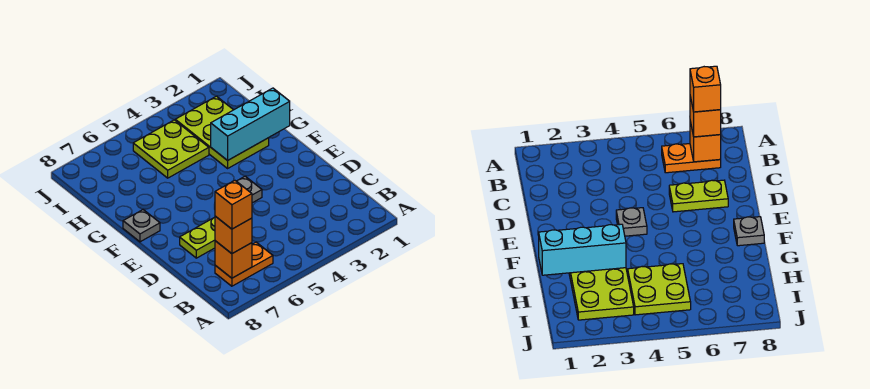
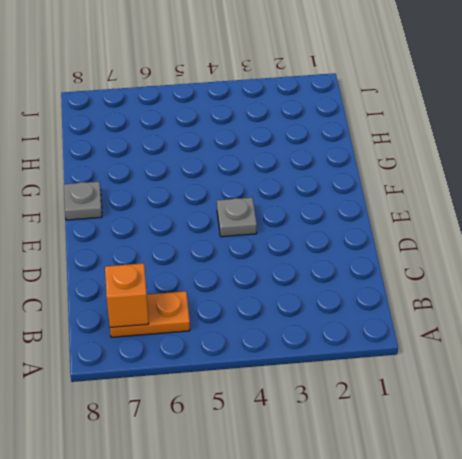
none -> lime 1x2 plate [180,217,215,258]
none -> lime 2x3 plate [175,96,269,168]

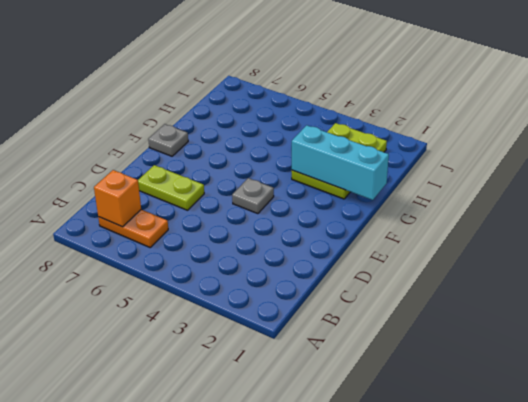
none -> lime 2x2 plate [133,120,209,178]
none -> orange 1x1 brick [215,216,252,254]

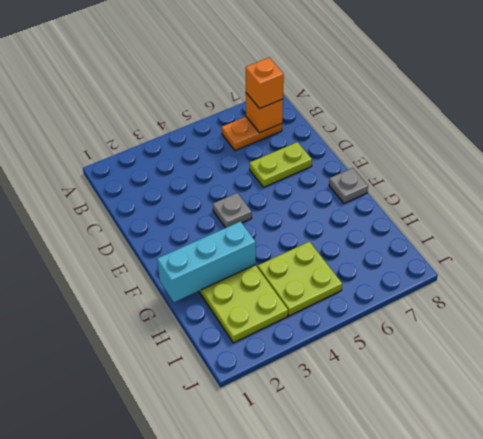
none -> orange 1x1 brick [215,181,252,229]

